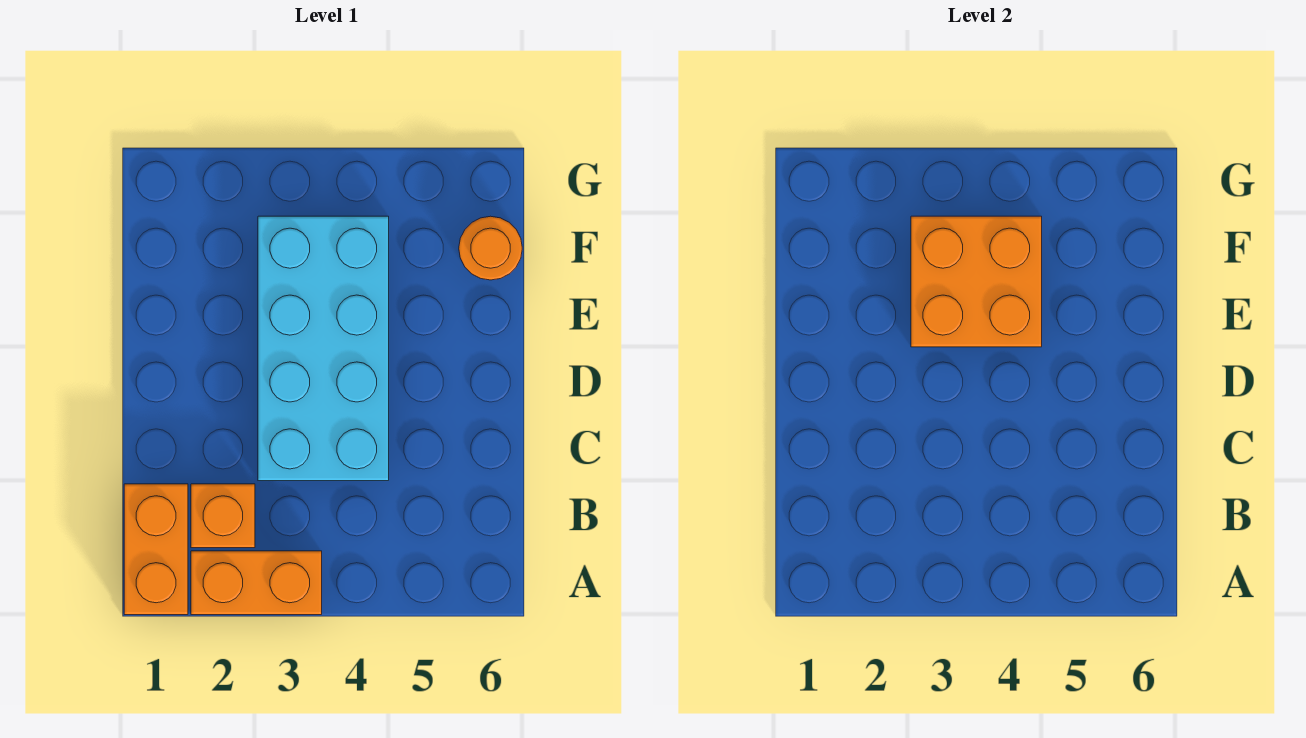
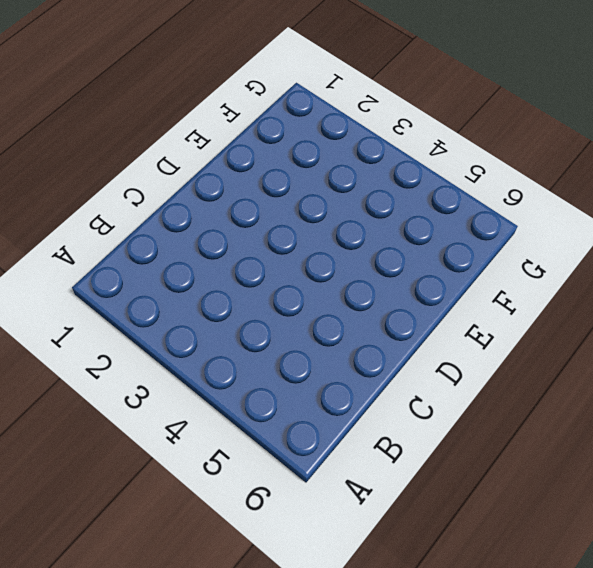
none -> orange 1x2 brick [124,484,188,615]
none -> orange 1x2 brick [191,551,322,615]

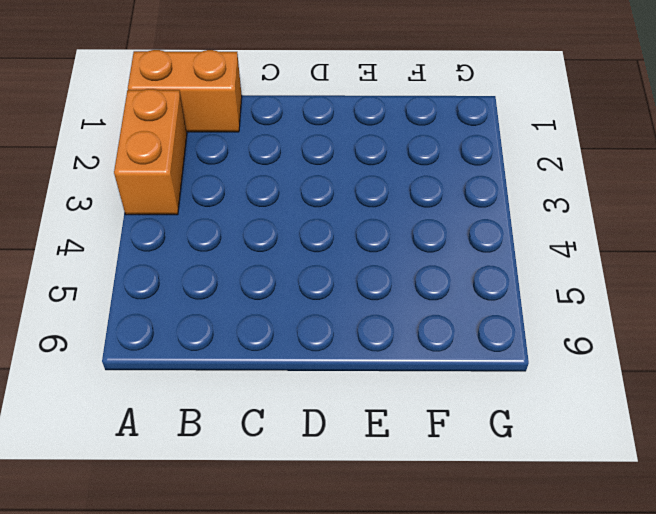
none -> orange 1x1 brick [191,484,255,548]
none -> cyan 2x4 brick [258,216,389,481]

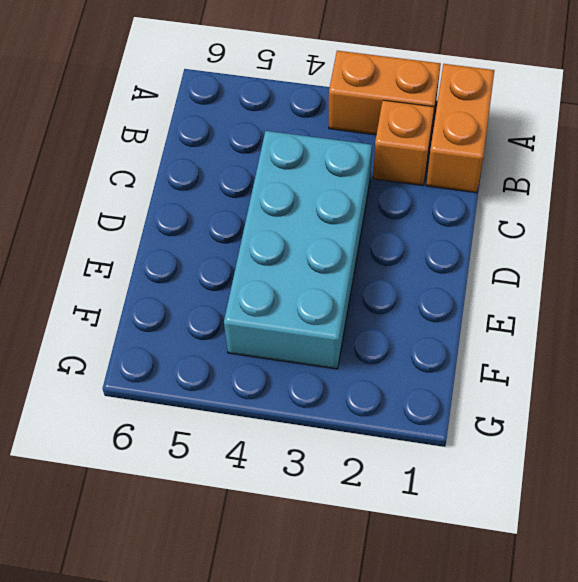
none -> orange 1x1 round brick [459,216,522,280]
none -> orange 2x2 brick [911,216,1042,347]

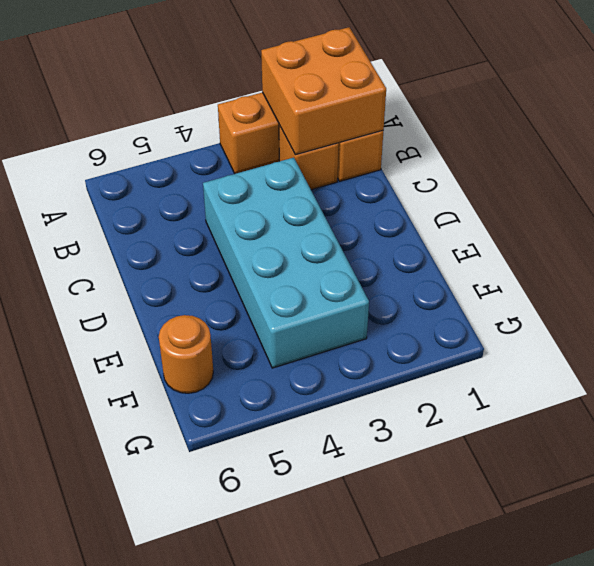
orange 2x2 brick [261,27,386,155] -> orange 2x2 brick moved to [911,216,1042,347]

